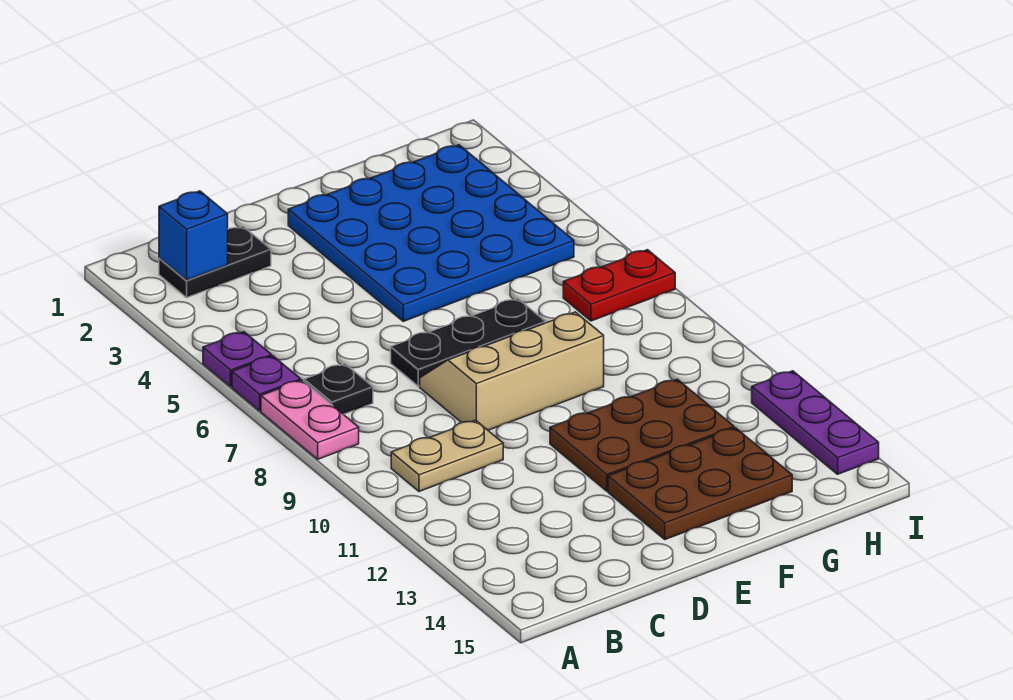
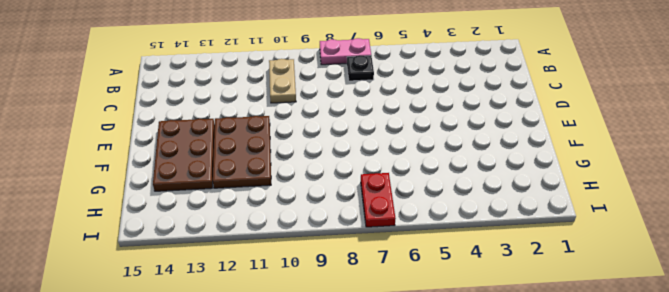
none -> purple 1x1 plate [203,332,272,387]
none -> purple 1x1 plate [232,356,301,411]
none -> black 1x2 plate [159,226,271,298]

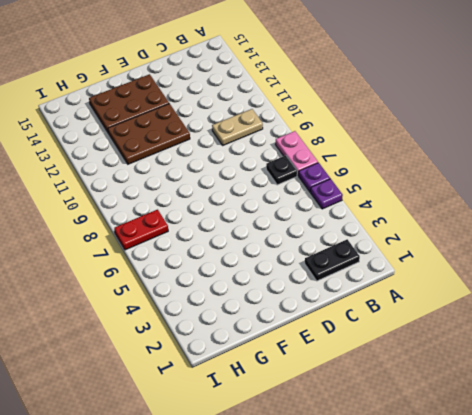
none -> black 1x3 plate [391,299,546,386]
none -> tan 2x3 slope [420,312,604,430]
none -> blue 4x4 plate [288,145,574,321]

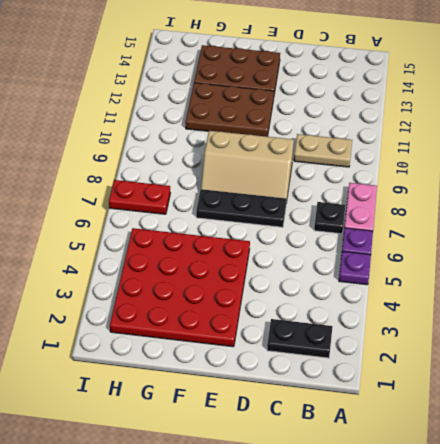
red 4x4 plate [110,228,250,347] -> blue 4x4 plate [288,145,574,321]
none -> purple 1x3 plate [752,371,879,474]
none -> blue 1x1 brick [159,191,228,280]

